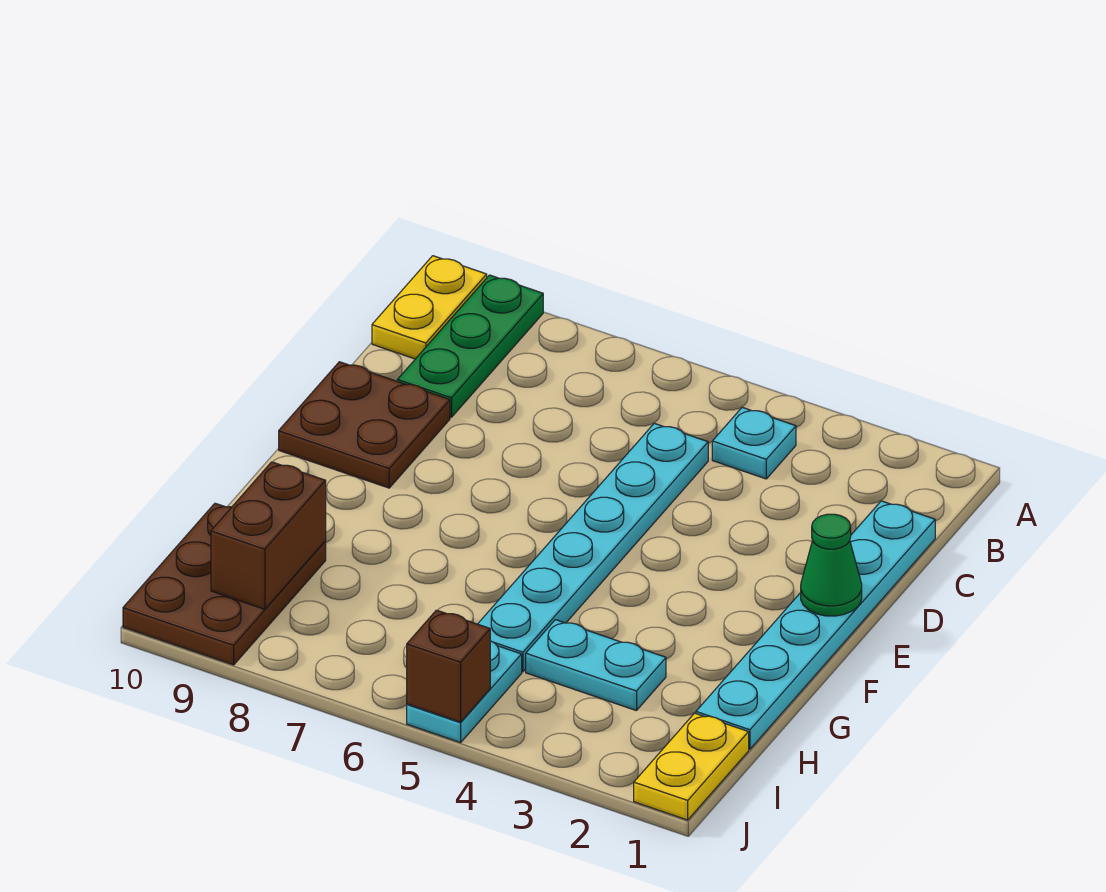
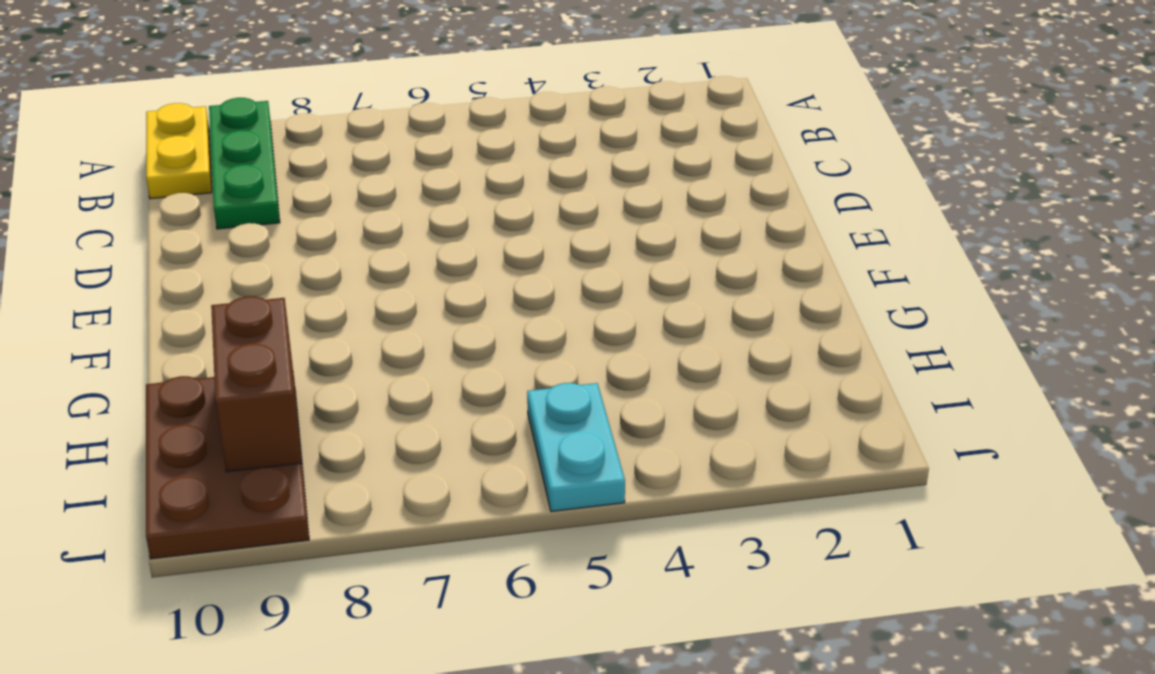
none -> cyan 1x1 plate [712,407,796,479]
none -> cyan 1x6 plate [696,501,935,749]
none -> cyan 1x6 plate [478,423,708,672]

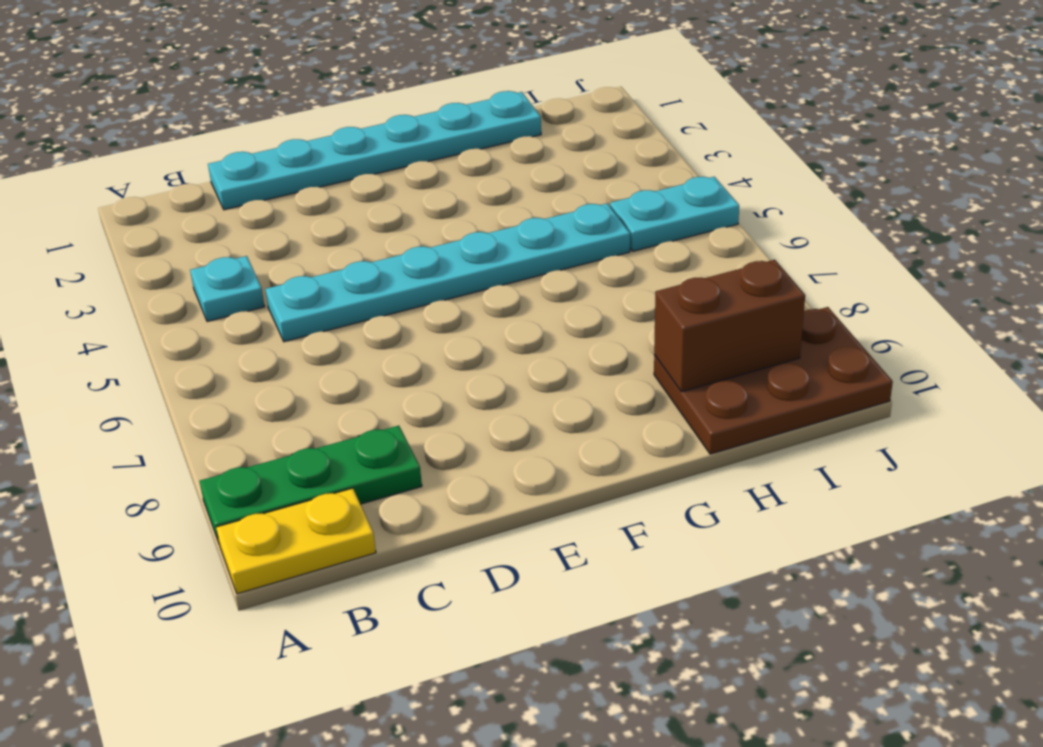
none -> brown 2x2 plate [279,362,450,488]
none -> cyan 1x2 plate [526,620,666,711]
none -> yellow 1x2 plate [634,713,749,820]

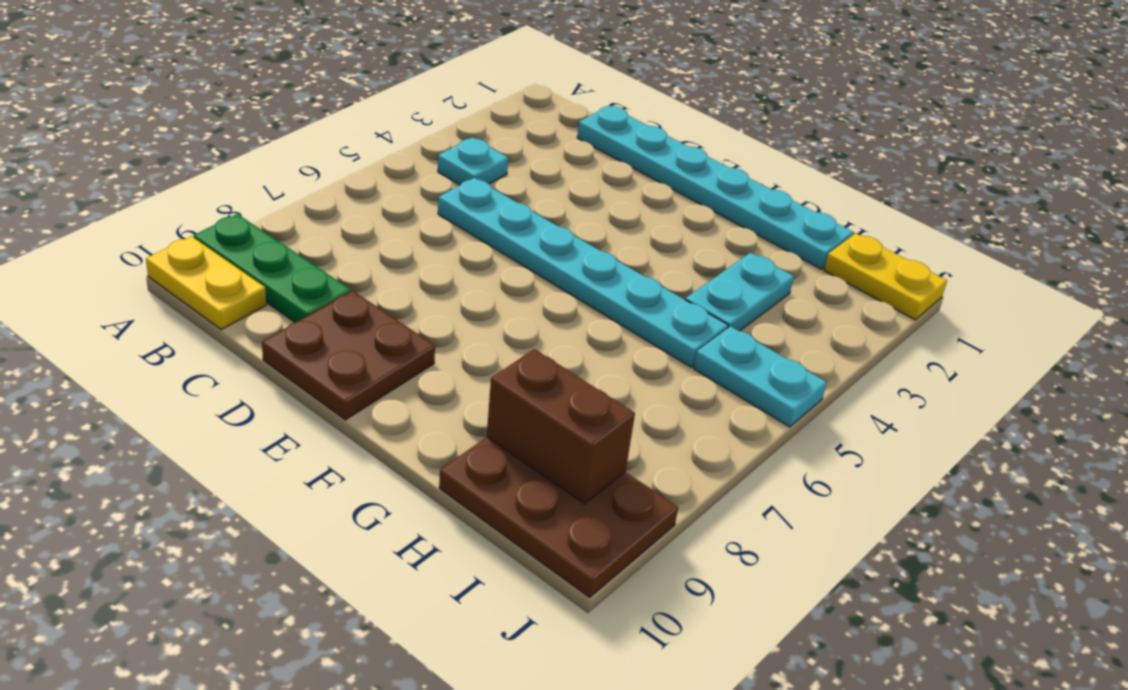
none -> green 1x1 cone [801,514,862,616]
none -> brown 1x1 brick [407,610,490,722]

